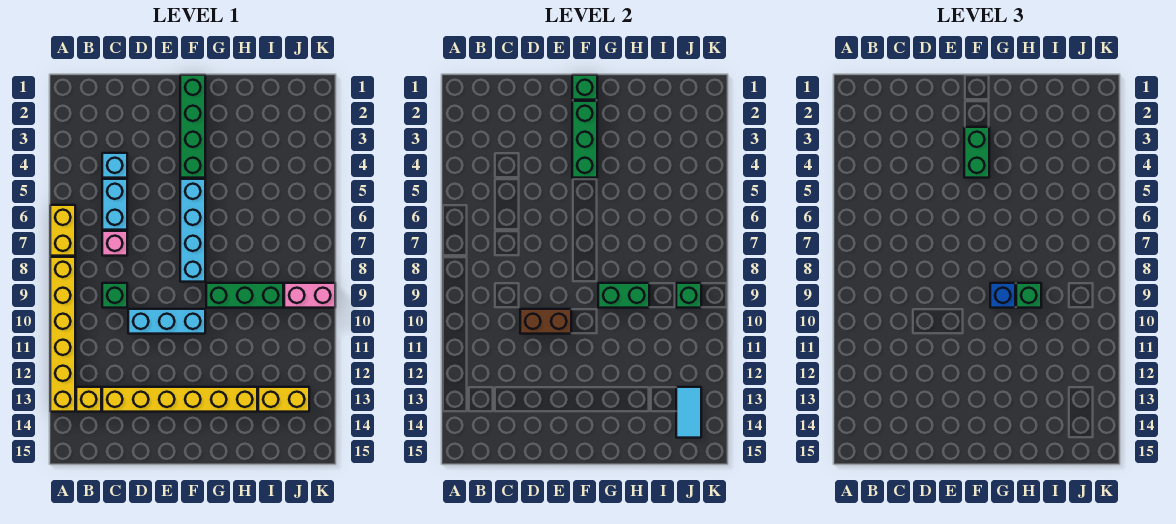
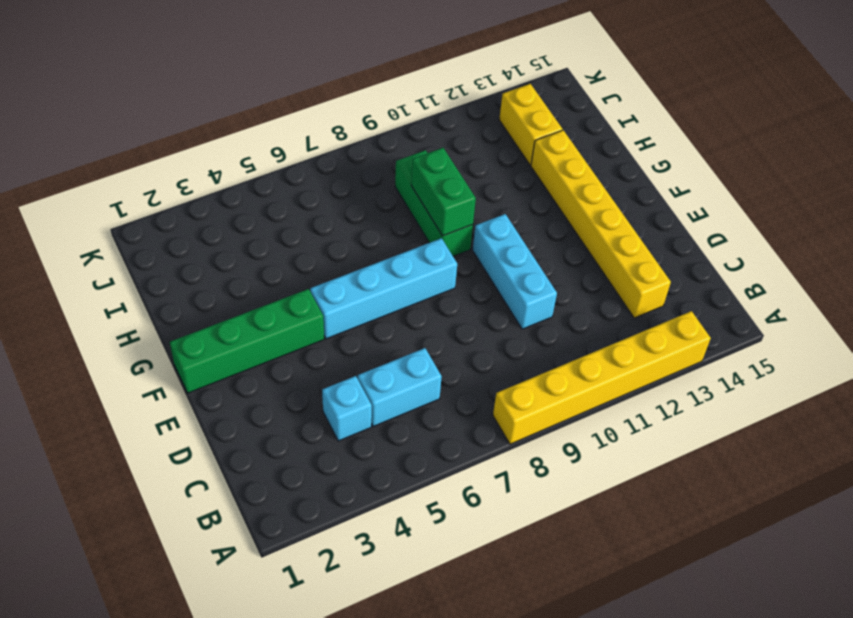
none -> yellow 1x2 brick [50,205,75,256]
none -> yellow 1x1 brick [76,387,101,412]
none -> pink 1x1 brick [102,231,127,256]

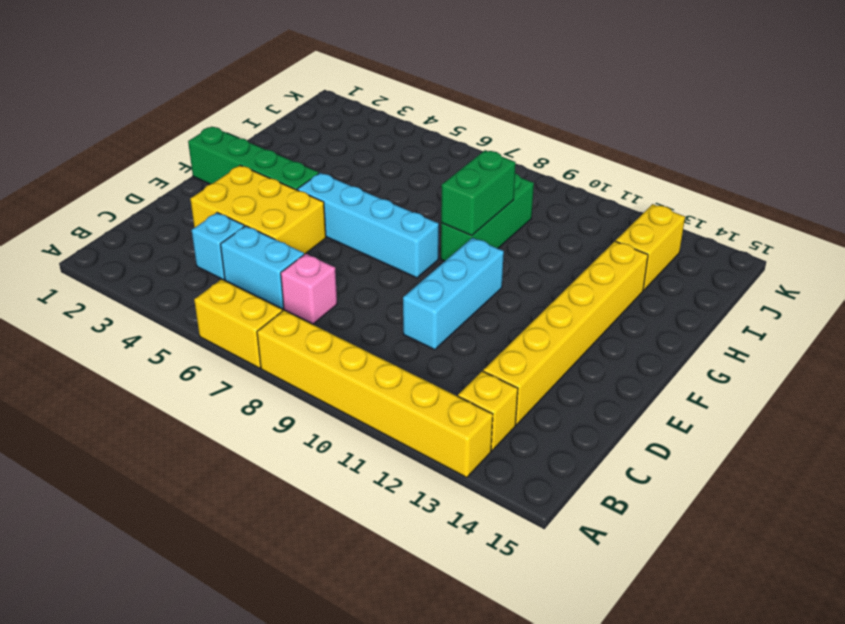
yellow 2x3 brick [190,165,326,254] -> none
none -> green 1x1 brick [102,283,127,308]
none -> pink 1x2 brick [284,283,335,308]
none -> brown 1x2 brick [520,309,571,334]

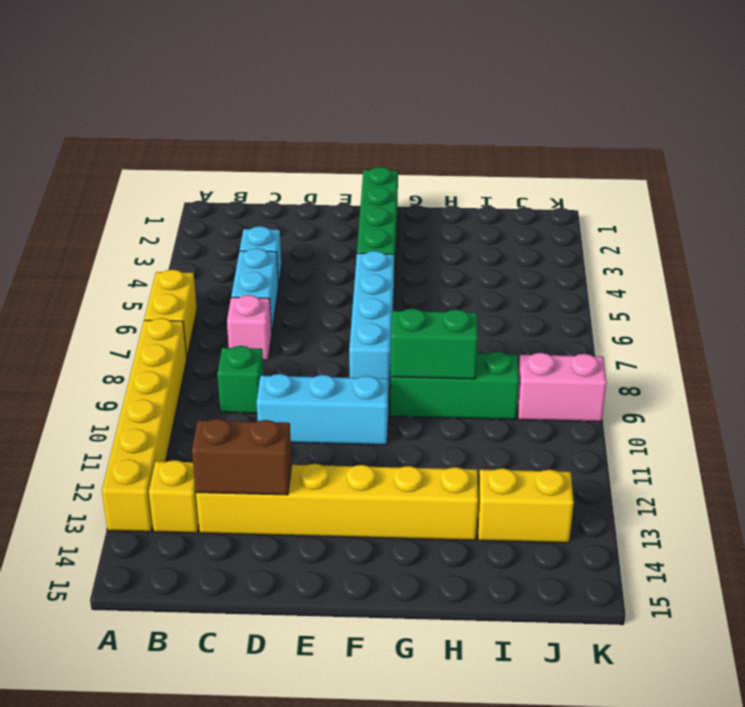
brown 1x2 brick [192,419,292,495] -> brown 1x2 brick moved to [520,309,571,334]
none -> green 1x1 brick [572,75,597,100]
none -> green 1x3 brick [572,101,597,178]
none -> green 1x1 brick [676,283,701,308]

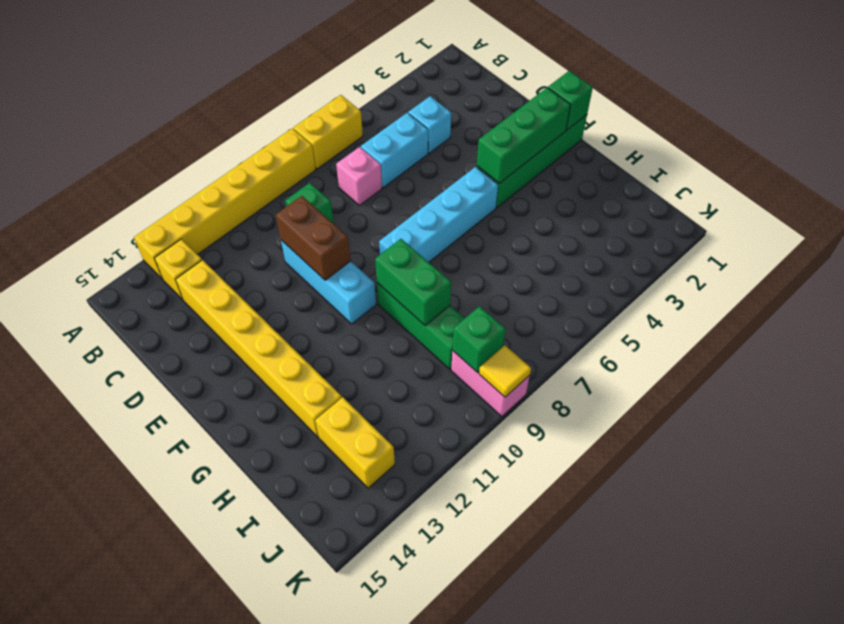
yellow 1x1 tile [479,345,531,397] -> none
none -> cyan 1x2 tile [676,387,701,438]
none -> green 1x2 brick [964,127,989,178]
none -> blue 1x1 brick [990,283,1015,308]

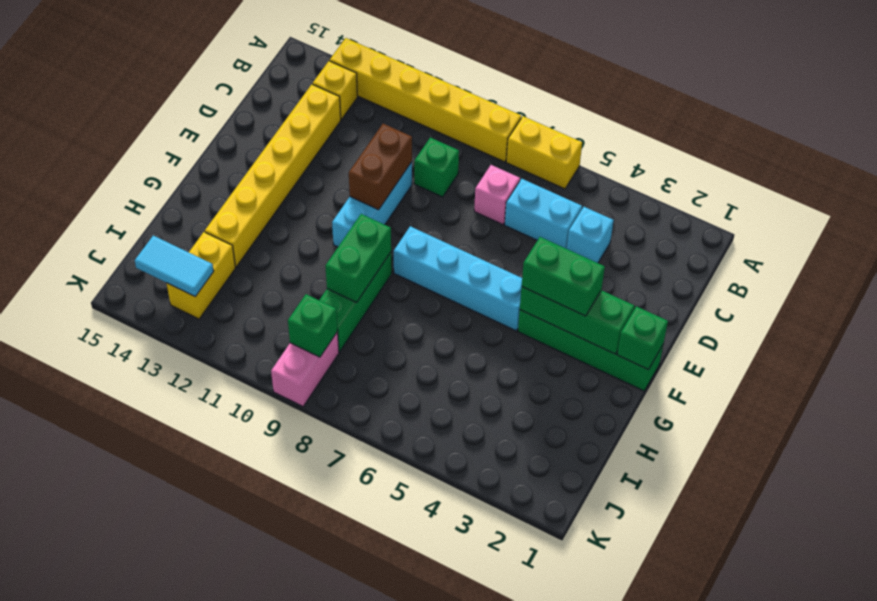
none -> blue 1x1 brick [990,283,1015,308]
none -> green 1x1 brick [1016,283,1041,308]

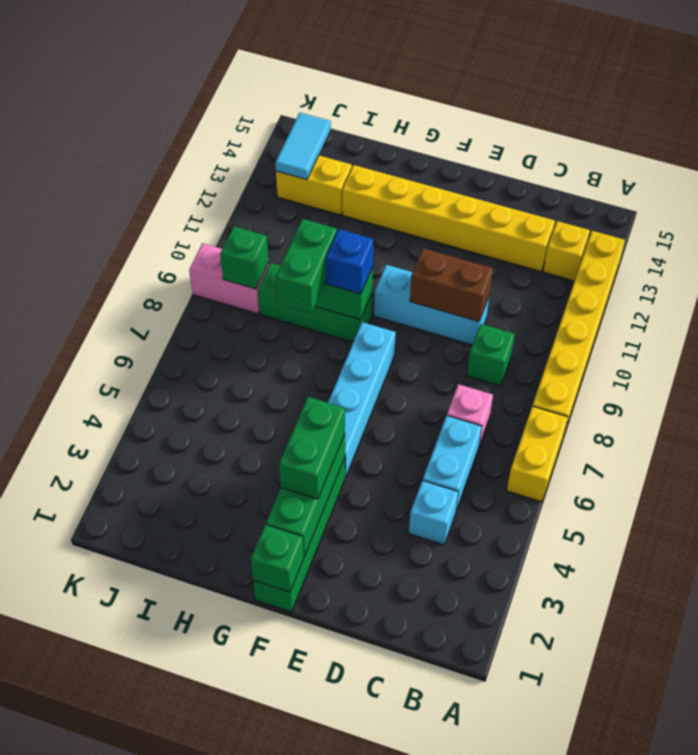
green 1x2 brick [275,219,337,313] -> green 1x1 brick [1016,283,1041,308]

